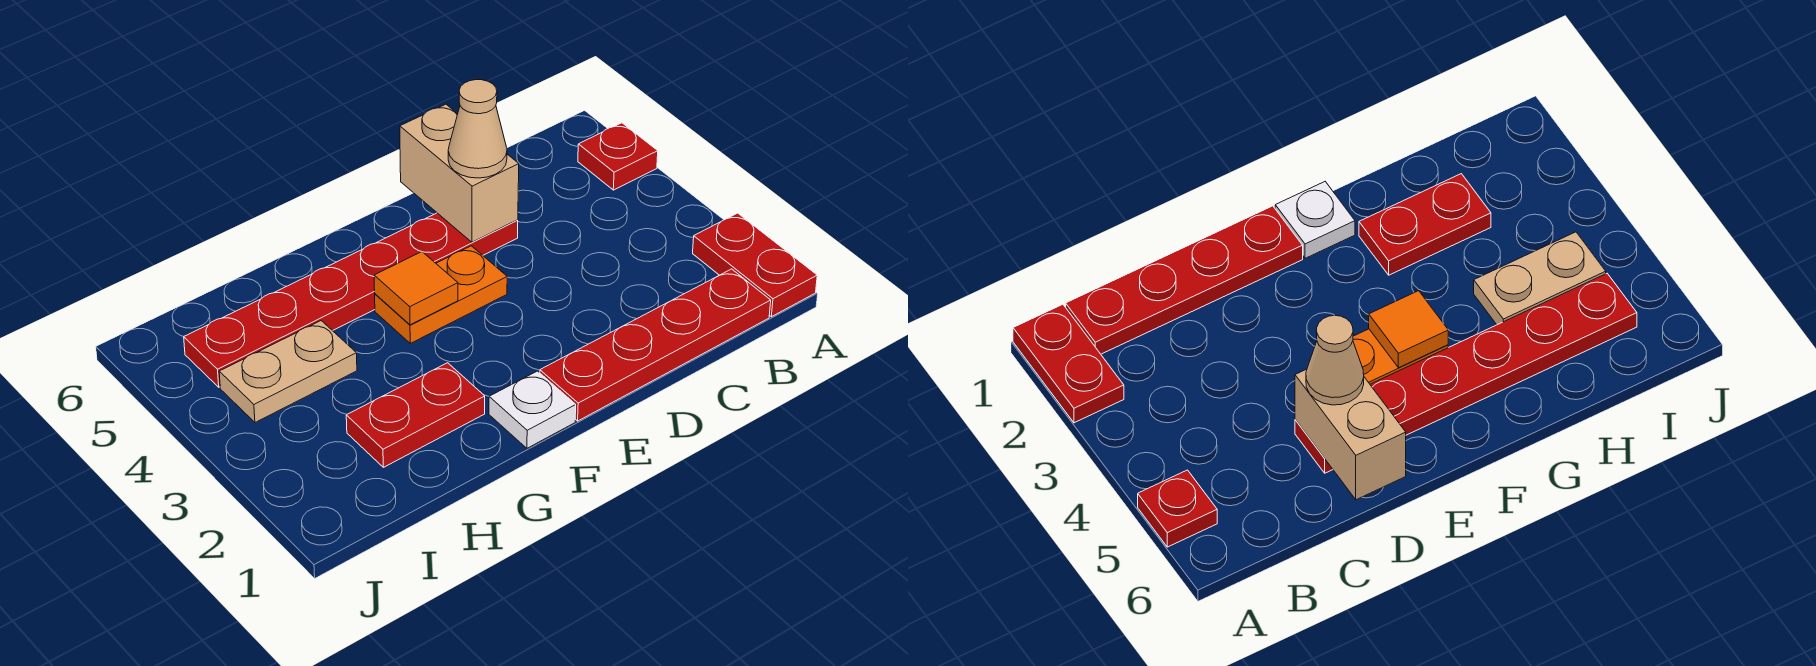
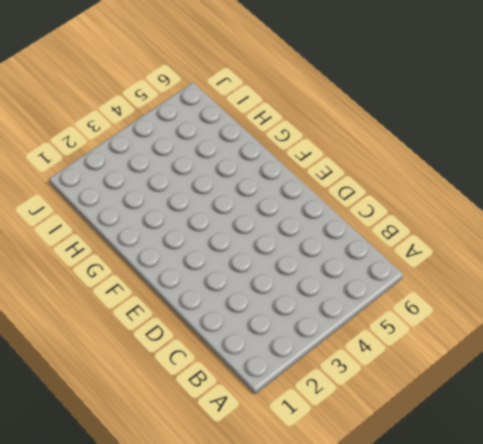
none -> red 1x2 plate [693,213,817,317]
none -> red 1x1 plate [578,123,658,190]

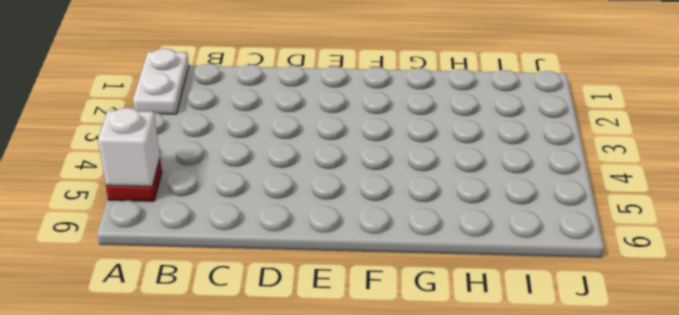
white 1x2 plate [133,49,189,114] -> red 1x2 plate [693,213,817,317]
white 1x1 brick [98,108,160,186] -> none
none -> red 1x4 plate [540,269,771,421]
none -> red 1x6 plate [184,213,518,387]

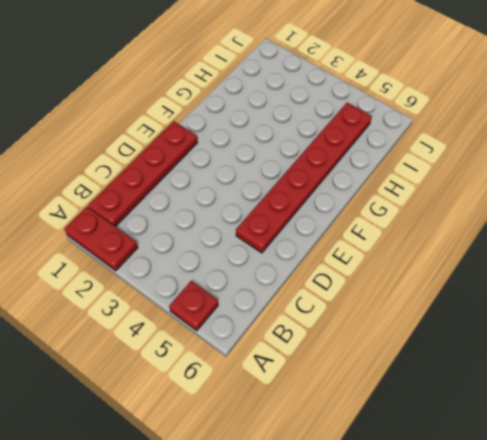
none -> orange 1x2 plate [375,246,507,343]
none -> white 1x1 plate [489,371,576,448]

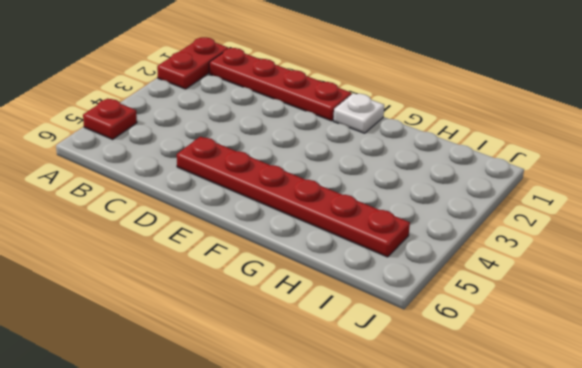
none -> orange 1x2 plate [375,246,507,343]
none -> red 1x2 plate [346,363,485,467]

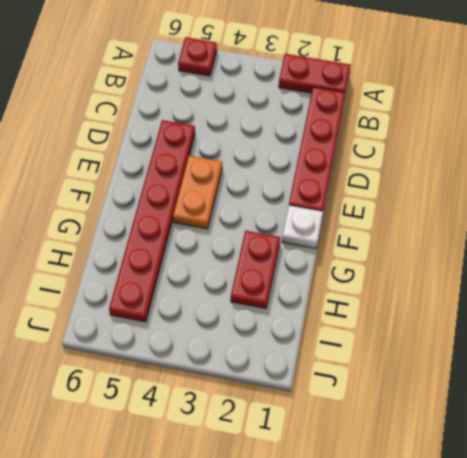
none -> tan 1x2 plate [219,321,357,423]
none -> tan 1x2 brick [400,104,519,242]

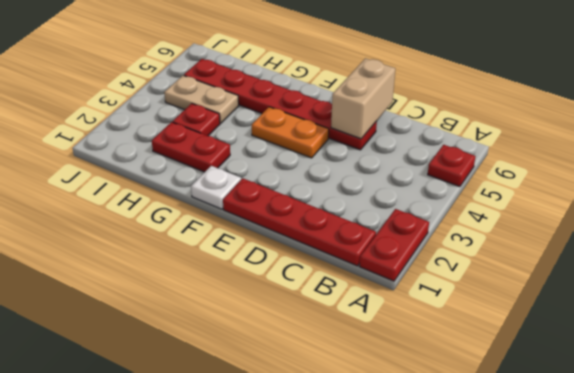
red 1x1 plate [173,104,220,136] -> none
none -> orange 1x1 tile [374,252,458,325]
none -> tan 1x1 cone [448,80,507,178]

